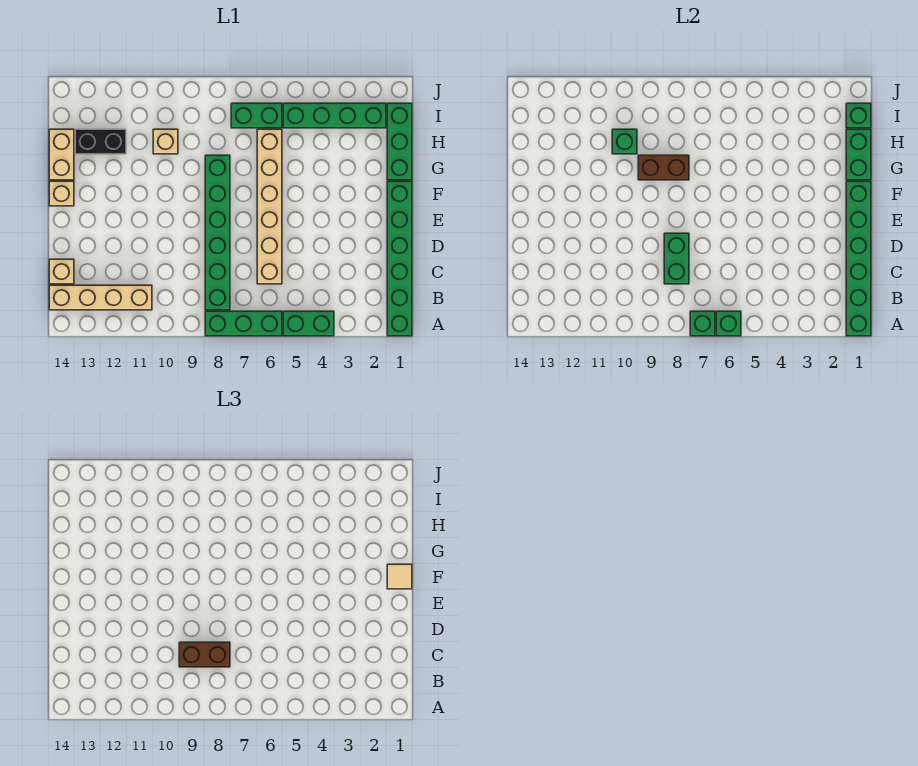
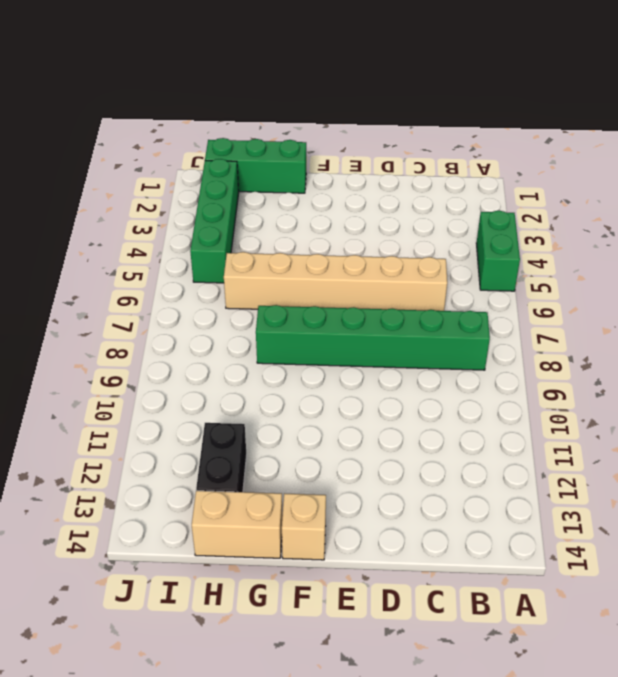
none -> green 1x6 brick [387,181,412,336]
none -> green 1x3 brick [205,311,282,336]
none -> tan 1x4 brick [49,285,152,310]

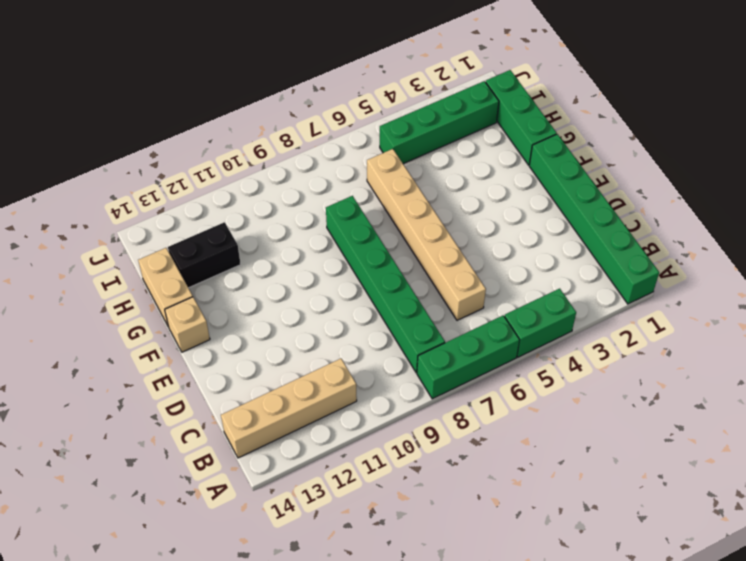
none -> tan 1x1 brick [49,259,74,284]
none -> tan 1x1 brick [153,129,178,154]
none -> green 1x2 brick [231,103,282,128]

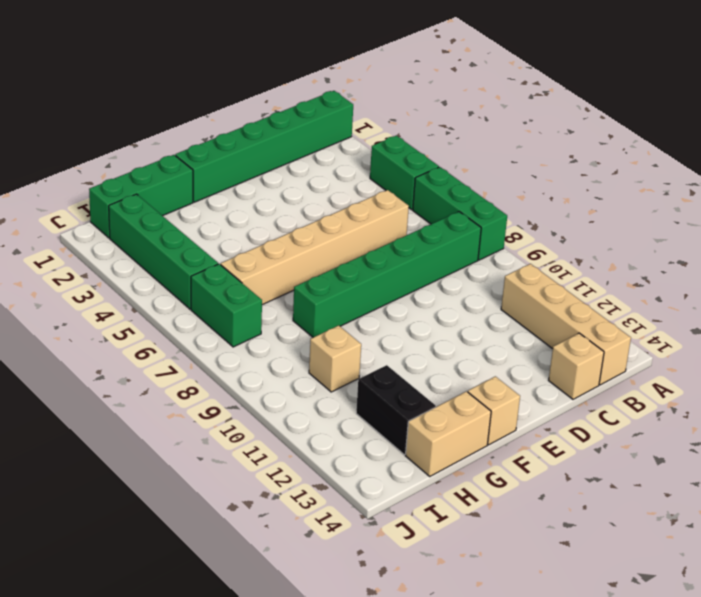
none -> green 1x6 brick [846,181,871,336]
none -> green 1x1 brick [716,311,741,336]
none -> green 1x1 brick [690,311,715,336]

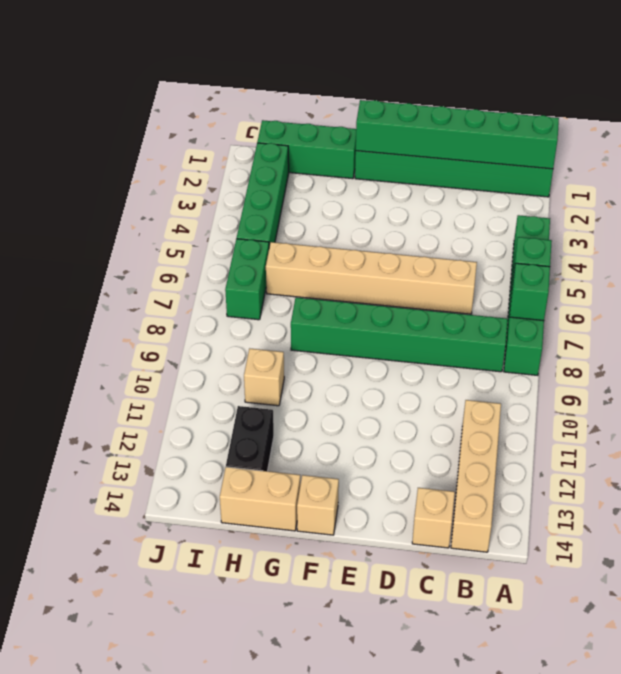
none -> green 1x2 brick [664,233,689,284]
none -> green 1x2 brick [846,129,871,180]
none -> brown 1x2 brick [638,155,689,180]

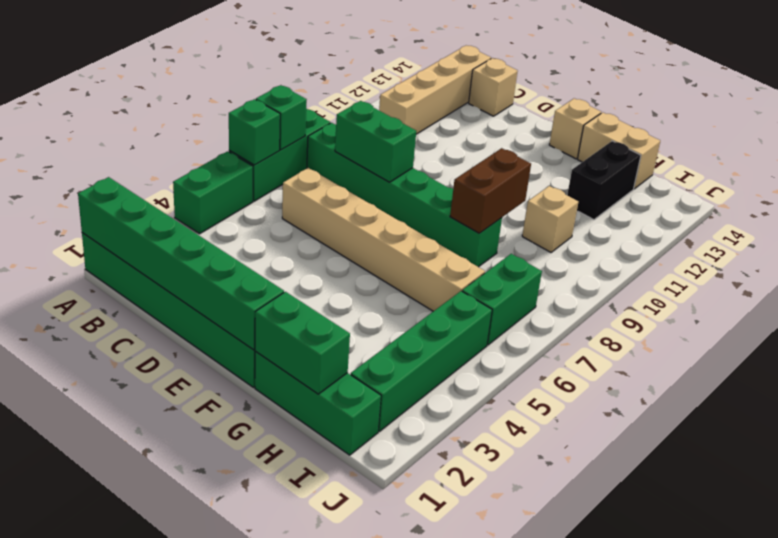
none -> green 1x1 brick [612,129,637,154]
none -> green 1x1 brick [846,103,871,128]
none -> brown 1x2 brick [179,642,230,667]

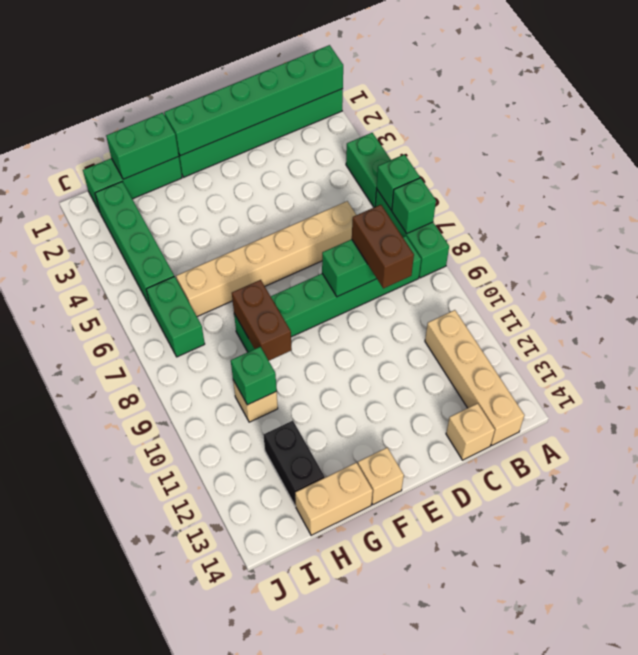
none -> green 1x1 brick [846,103,871,128]
none -> tan 1x1 tile [387,564,412,589]

